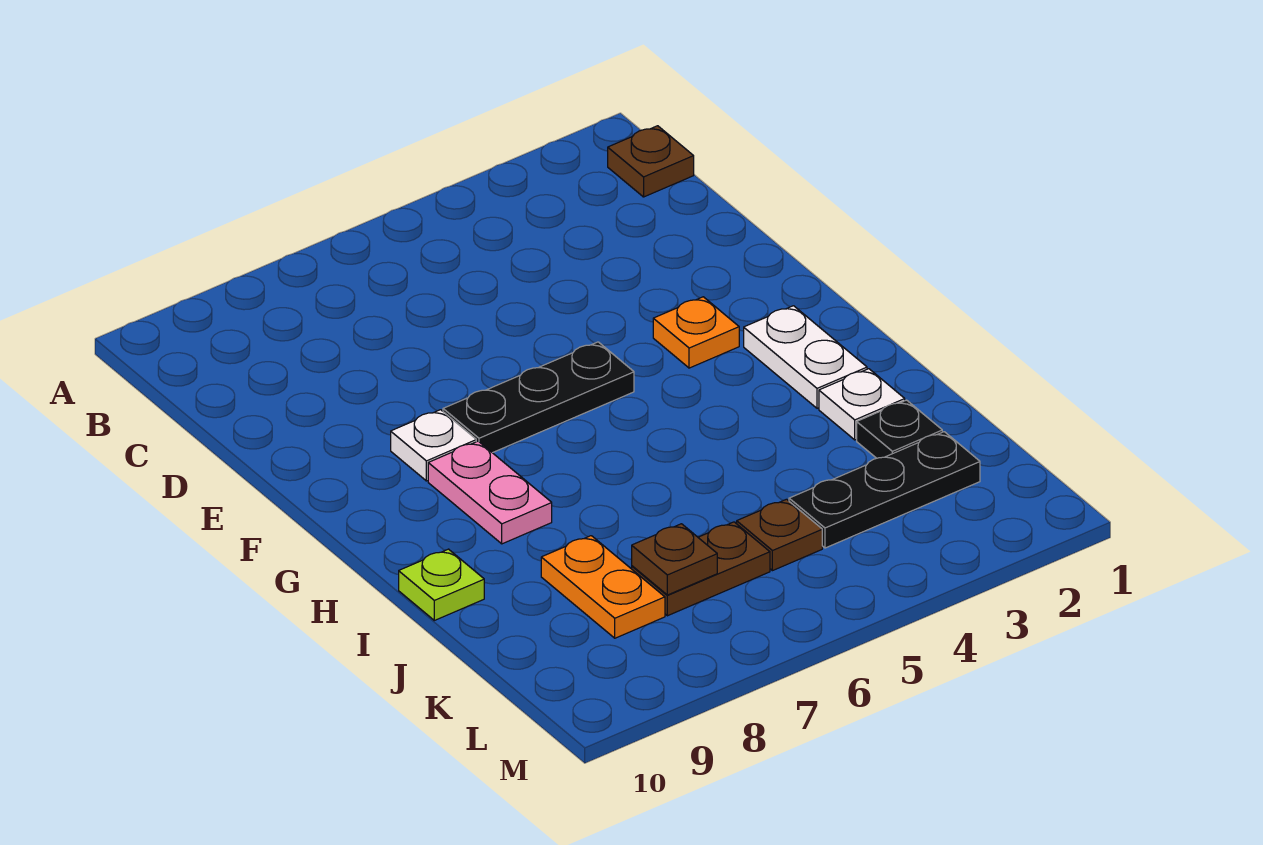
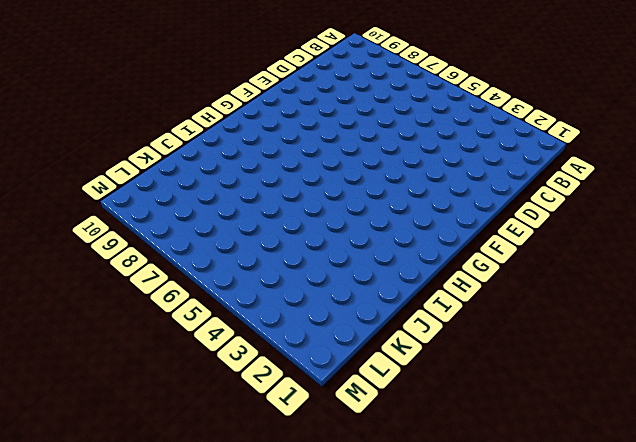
none -> brown 1x1 plate [608,126,694,197]
none -> orange 1x1 plate [653,297,739,368]
none -> black 1x3 plate [443,342,634,453]

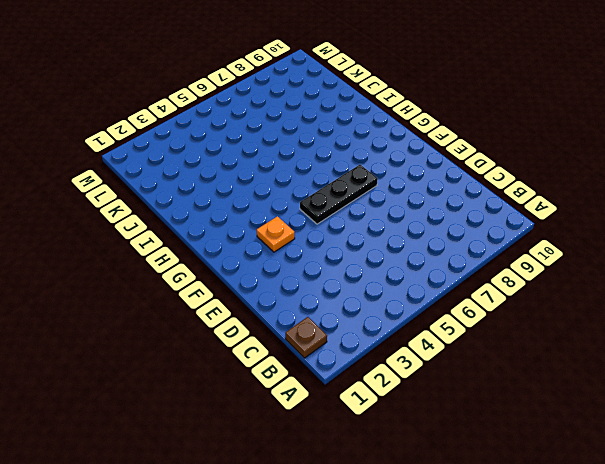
none -> white 1x1 plate [391,410,476,481]
none -> white 1x2 plate [744,306,867,408]
none -> pink 1x2 plate [428,441,552,544]

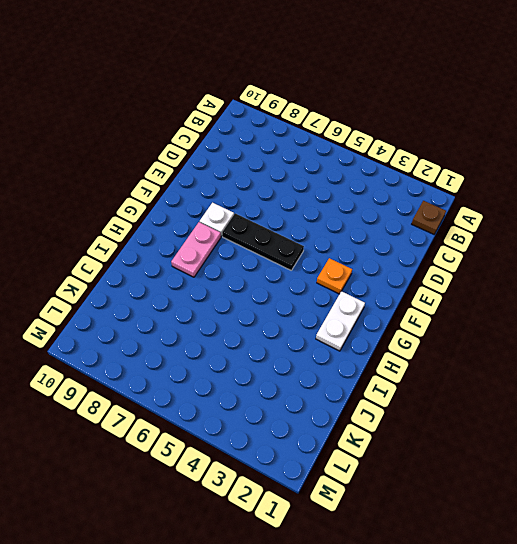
none -> white 1x1 plate [819,369,905,440]
none -> lime 1x1 plate [399,549,484,620]
none -> black 1x1 plate [857,400,942,458]

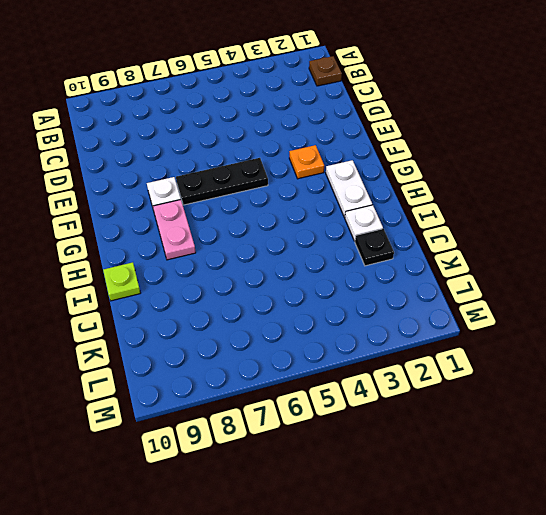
none -> orange 1x2 plate [541,536,665,638]
none -> black 1x3 plate [789,432,980,548]
none -> brown 1x1 plate [737,499,822,571]

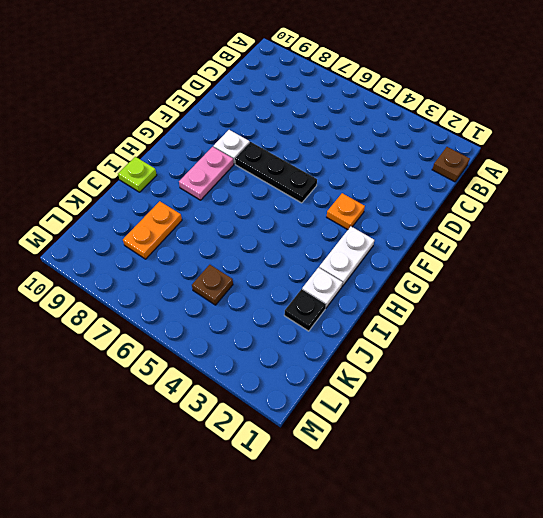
none -> black 1x3 plate [789,432,980,548]
none -> brown 1x2 plate [632,522,770,616]
none -> brown 1x1 plate [632,524,717,595]

